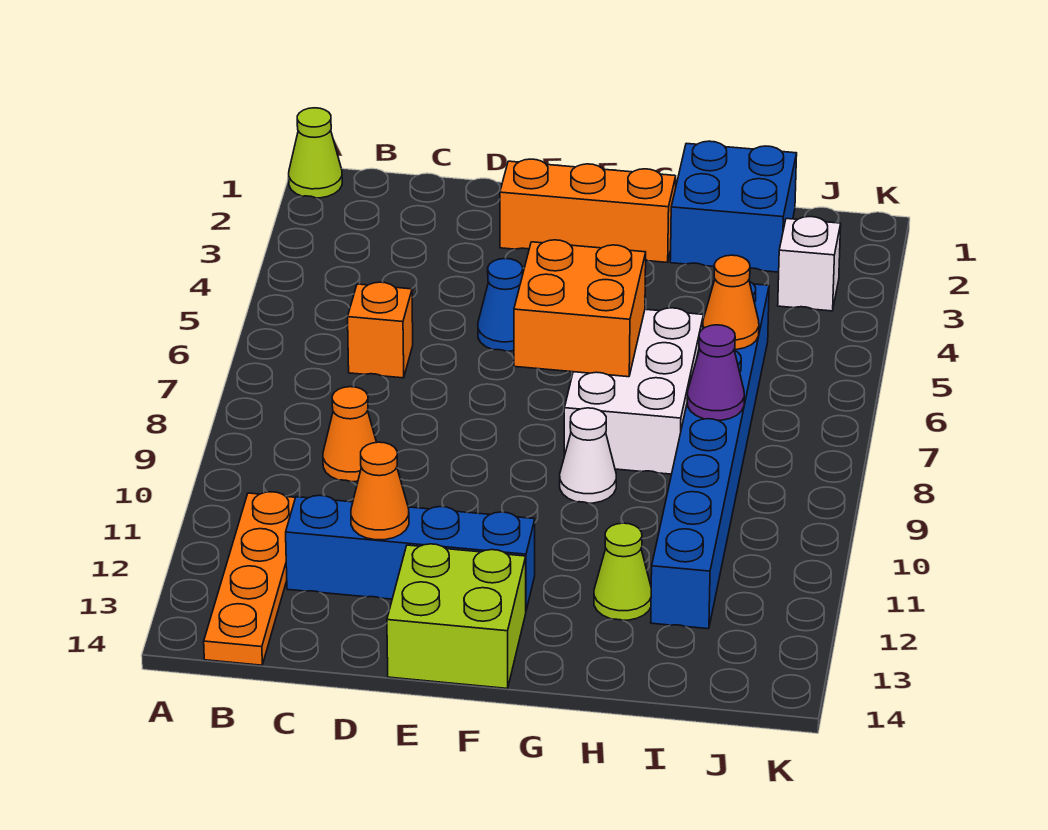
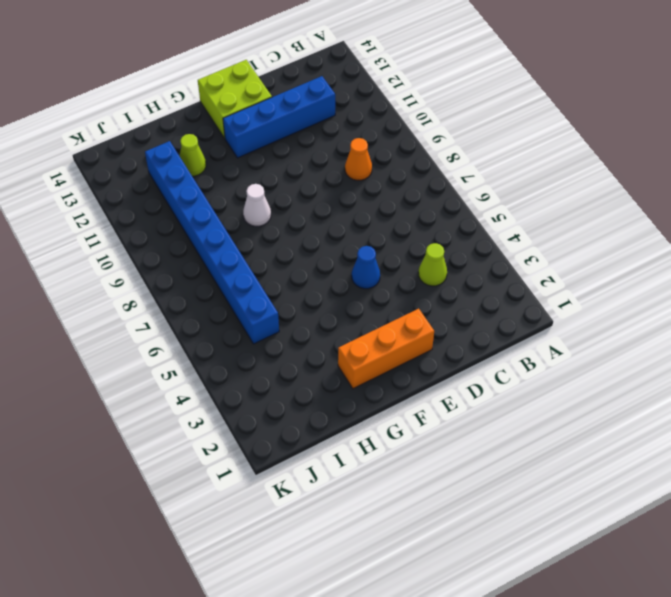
lime 1x1 cone [418,243,447,286] -> lime 1x1 cone moved to [289,108,342,198]
none -> orange 1x4 plate [204,492,295,665]
none -> orange 1x1 brick [348,282,413,378]
none -> white 2x3 brick [564,308,703,474]

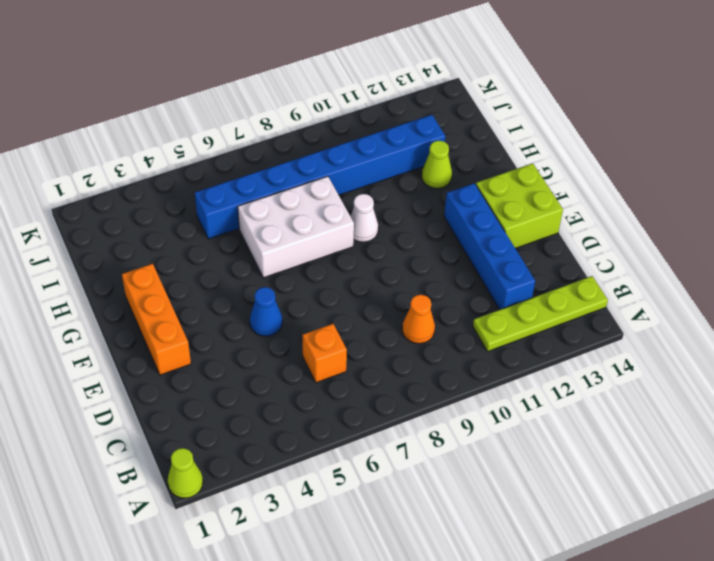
lime 1x4 plate [473,276,608,351] -> orange 1x4 plate [204,492,295,665]
none -> blue 2x2 brick [670,141,797,272]
none -> white 1x1 brick [778,217,841,311]
none -> orange 1x1 cone [351,442,409,540]

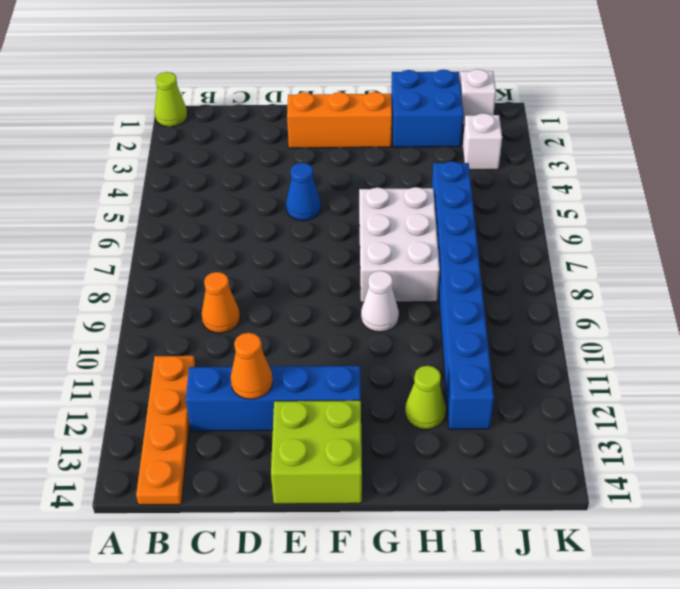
white 1x1 brick [460,69,496,124] -> none
none -> orange 1x1 brick [348,282,413,378]
none -> orange 2x2 brick [514,240,646,377]
none -> orange 1x1 cone [703,255,759,350]

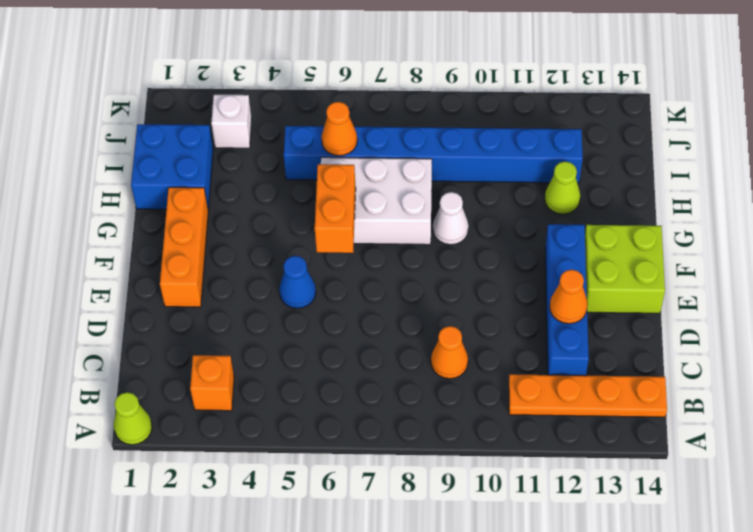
orange 1x1 brick [190,355,234,411] -> orange 1x1 brick moved to [348,282,413,378]
orange 1x2 brick [315,164,356,253] -> orange 2x2 brick [514,240,646,377]
none -> purple 1x1 cone [687,325,744,420]

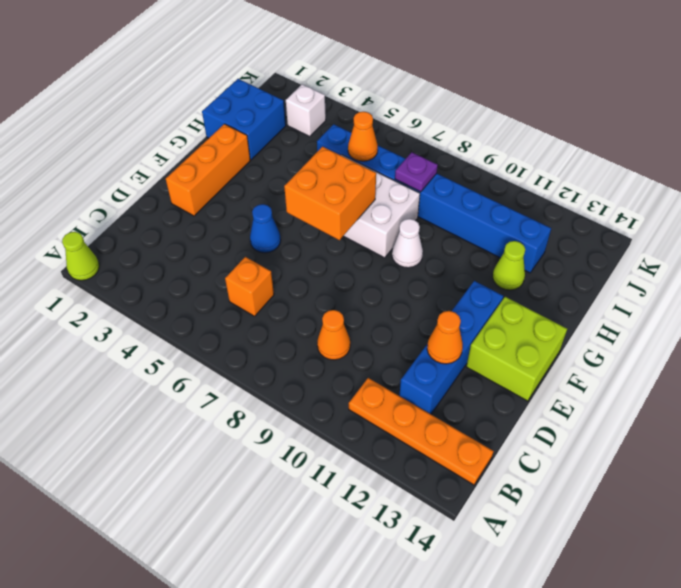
purple 1x1 plate [395,152,438,192] -> purple 1x1 cone [687,325,744,420]

